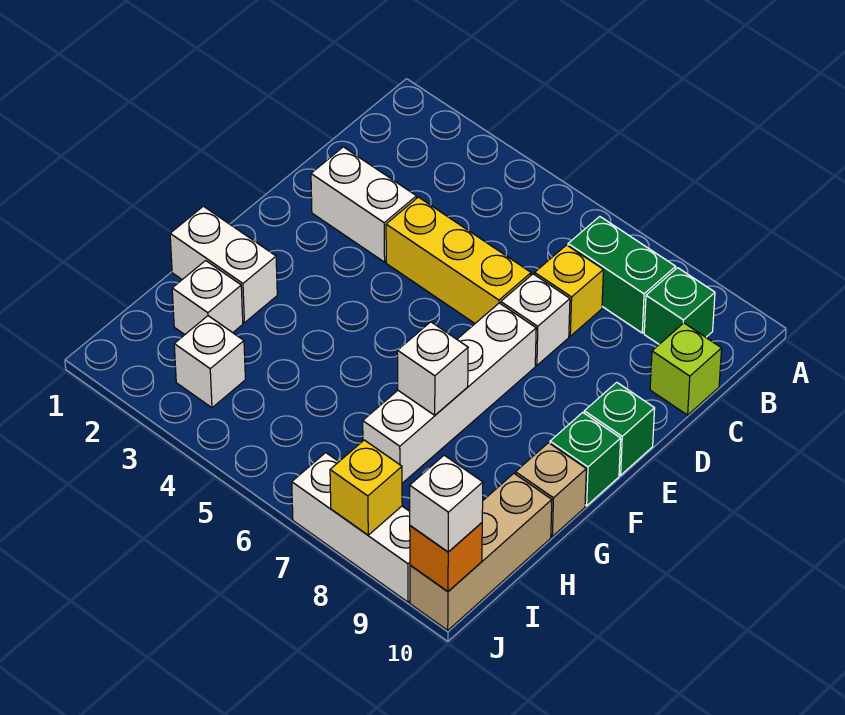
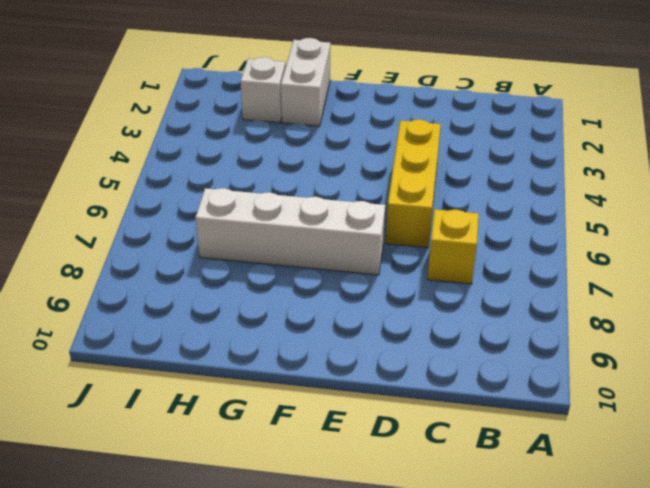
none -> green 1x2 brick [568,216,676,333]
none -> green 1x1 brick [644,268,715,344]
none -> lime 1x1 brick [650,323,722,415]

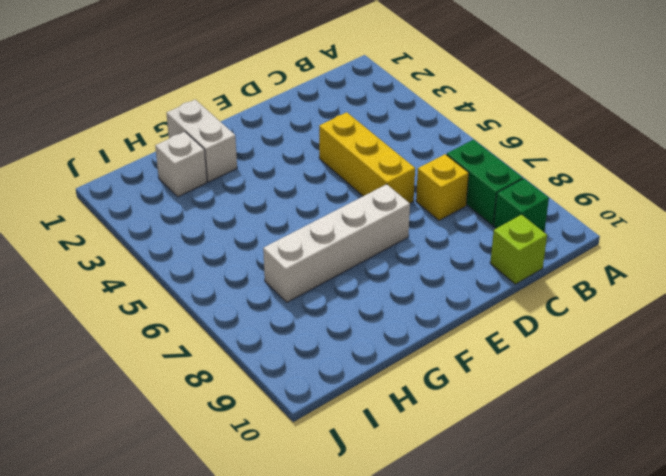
none -> white 1x2 brick [311,147,417,262]
none -> white 1x1 brick [501,274,570,365]
none -> green 1x1 brick [584,382,655,475]

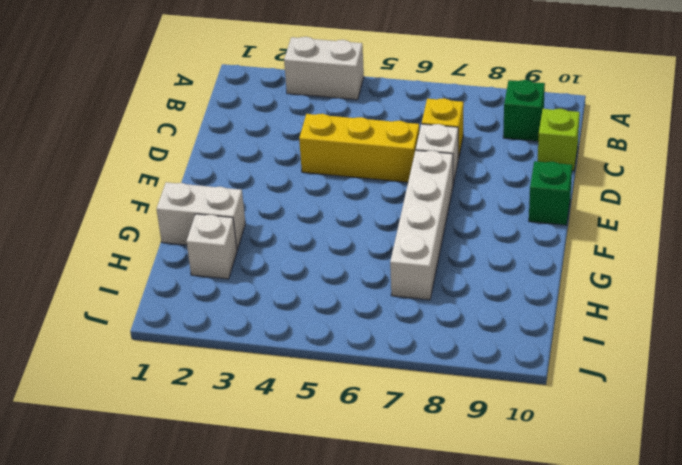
white 1x2 brick [284,37,364,100] -> white 1x2 brick moved to [311,147,417,262]
none -> green 1x2 brick [568,216,676,333]
none -> green 1x1 brick [550,412,621,506]
none -> tan 1x1 brick [515,443,586,536]

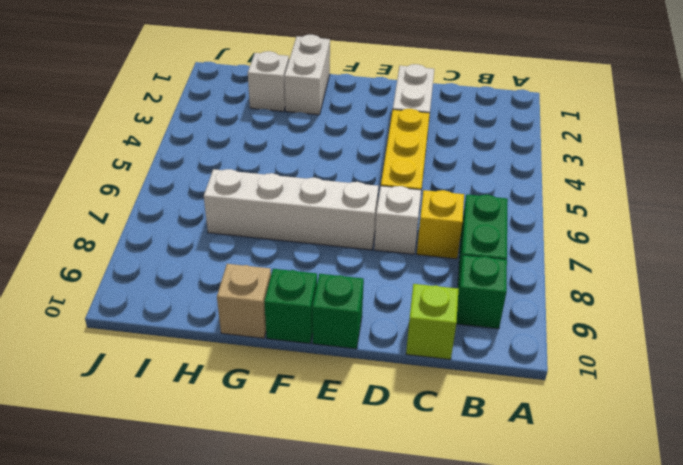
none -> tan 1x3 brick [410,474,552,630]
none -> white 1x1 brick [174,316,245,408]
none -> white 1x3 brick [292,453,410,602]

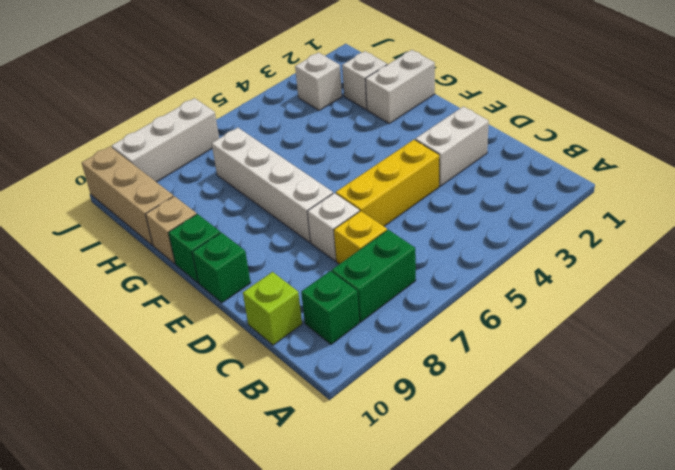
none -> white 1x1 brick [397,322,468,415]
none -> yellow 1x1 brick [330,440,402,535]
none -> orange 1x1 brick [410,523,482,592]

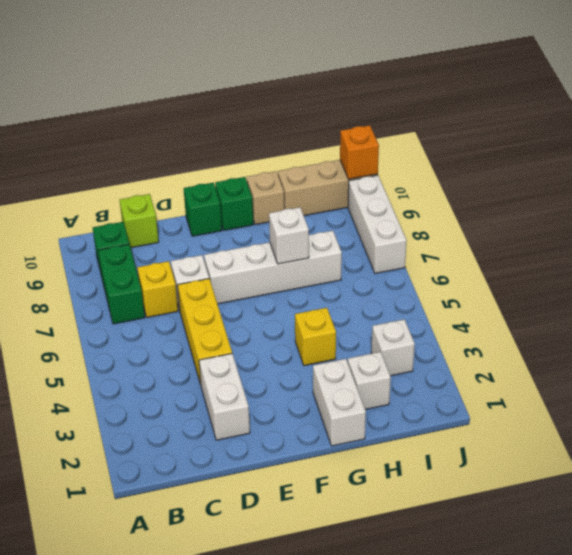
yellow 1x1 brick [295,308,336,366] -> yellow 1x1 brick moved to [330,440,402,535]
none -> white 1x1 brick [410,455,483,552]

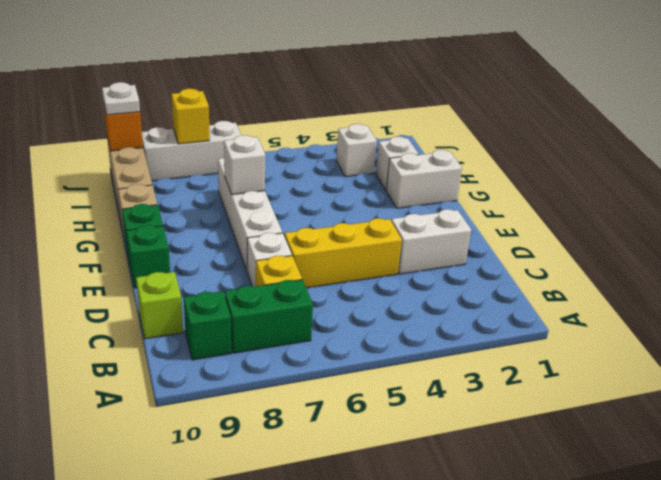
white 1x1 plate [102,82,140,115] -> white 1x1 brick [410,455,483,552]

